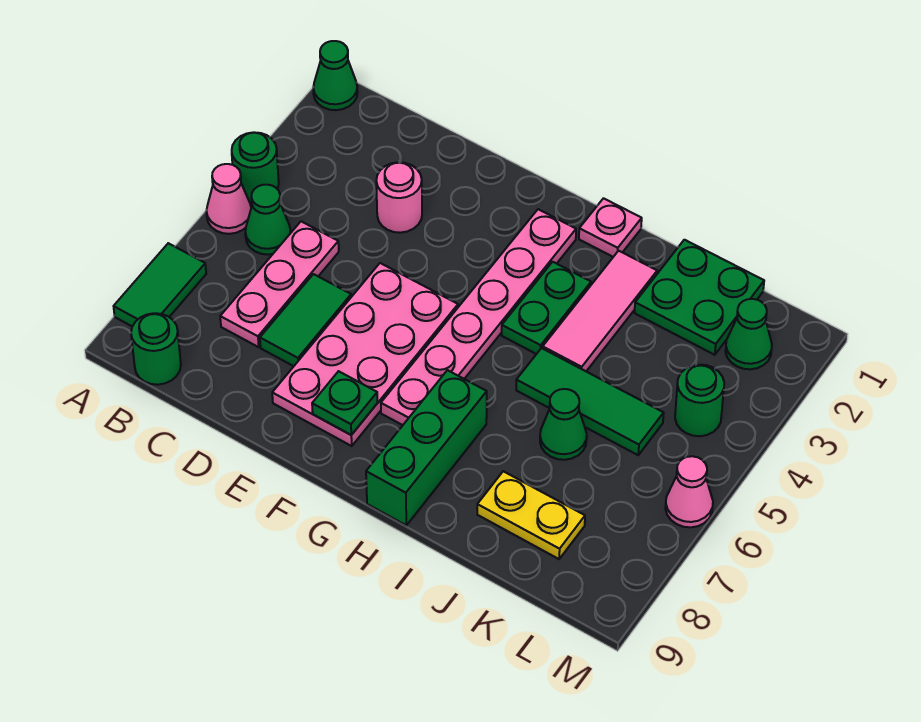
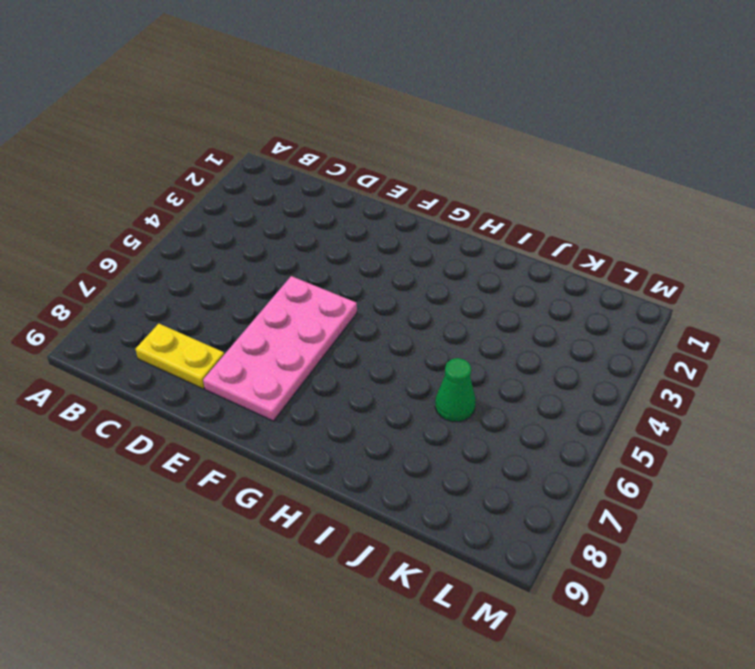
yellow 1x2 plate [136,324,224,389] -> yellow 1x2 plate moved to [477,471,585,559]
none -> green 1x1 cone [313,41,357,110]
none -> green 1x1 round brick [232,132,279,202]
none -> pink 1x1 cone [206,164,251,234]

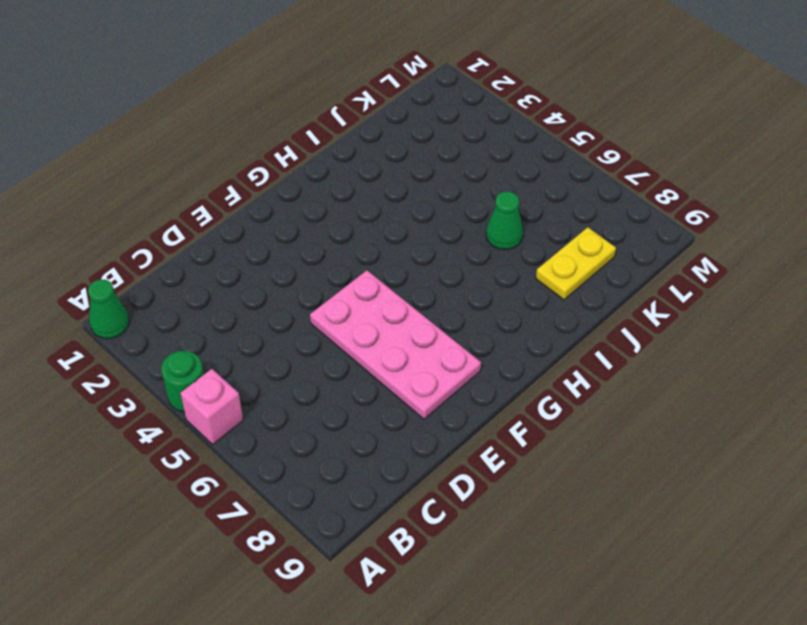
pink 1x1 brick [180,369,243,444] -> pink 1x1 cone [206,164,251,234]
none -> green 1x2 tile [114,243,206,327]
none -> green 1x1 cone [245,185,291,255]
none -> green 1x1 round brick [131,313,181,385]

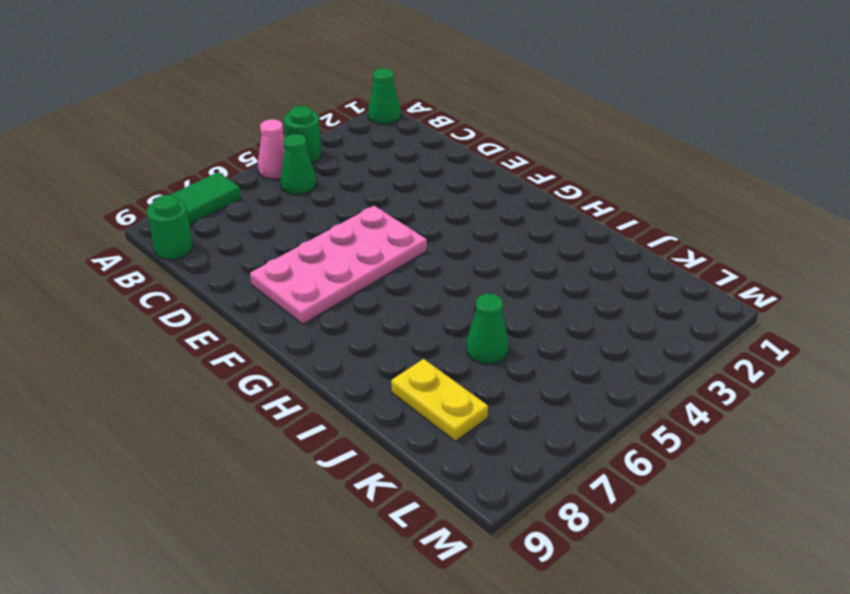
none -> pink 1x3 plate [220,221,339,347]
none -> pink 1x1 round brick [376,162,422,233]
none -> green 1x2 tile [260,274,351,366]

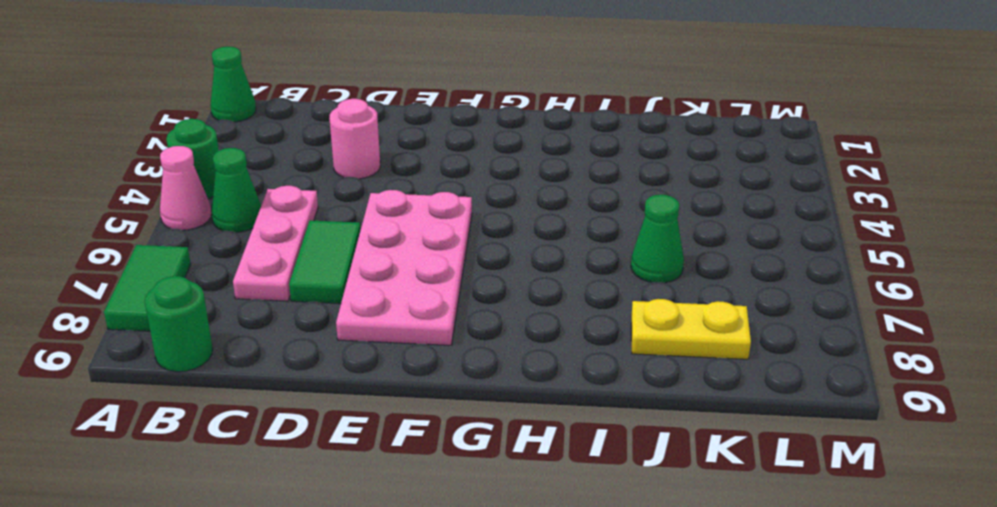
none -> pink 1x6 plate [381,209,576,425]
none -> pink 1x1 plate [579,198,642,257]
none -> green 1x2 plate [502,262,591,354]

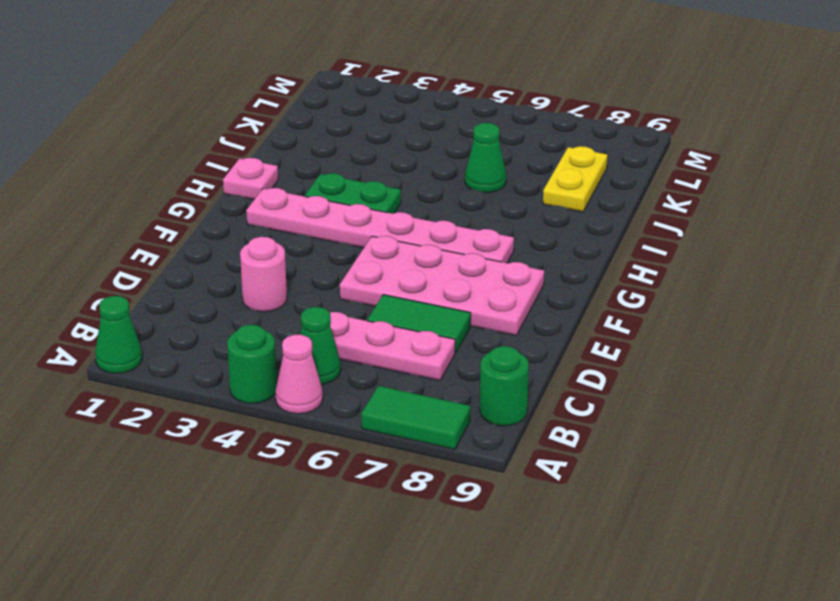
none -> green 1x3 brick [366,370,487,525]
none -> pink 1x3 tile [543,251,657,371]
none -> green 1x3 tile [516,348,664,455]

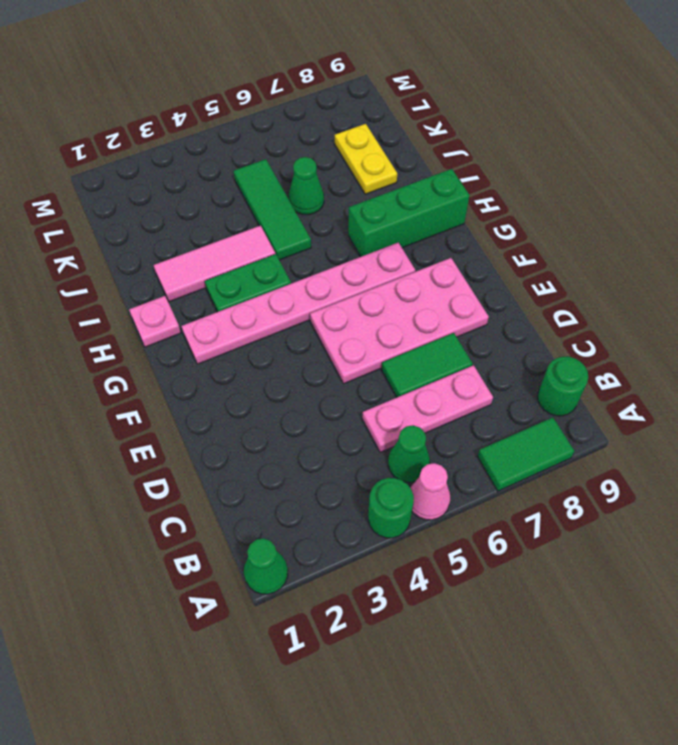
none -> pink 1x1 round brick [376,162,422,233]
none -> green 2x2 plate [635,240,764,355]
none -> green 1x1 cone [726,299,772,369]

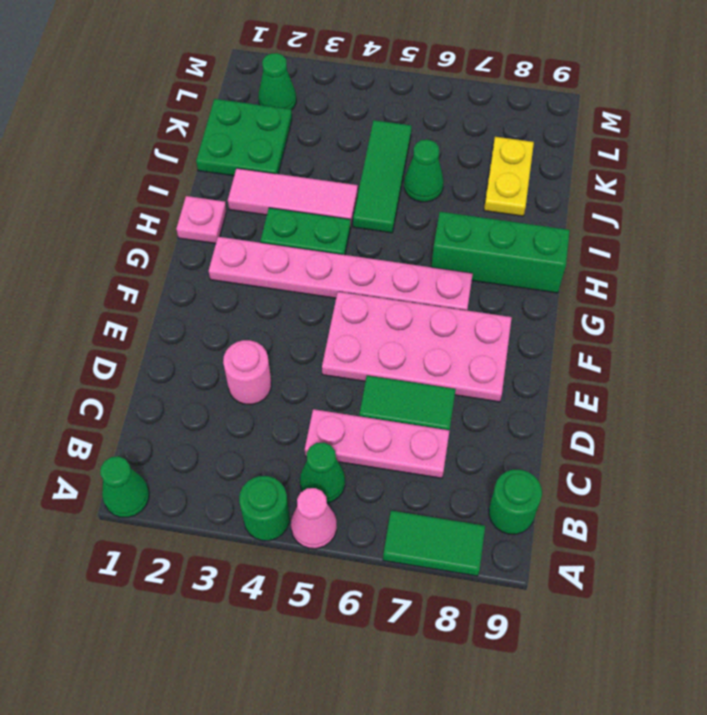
none -> green 1x1 round brick [675,365,724,436]
none -> pink 1x1 cone [665,456,713,527]
none -> green 1x1 plate [312,371,378,435]

